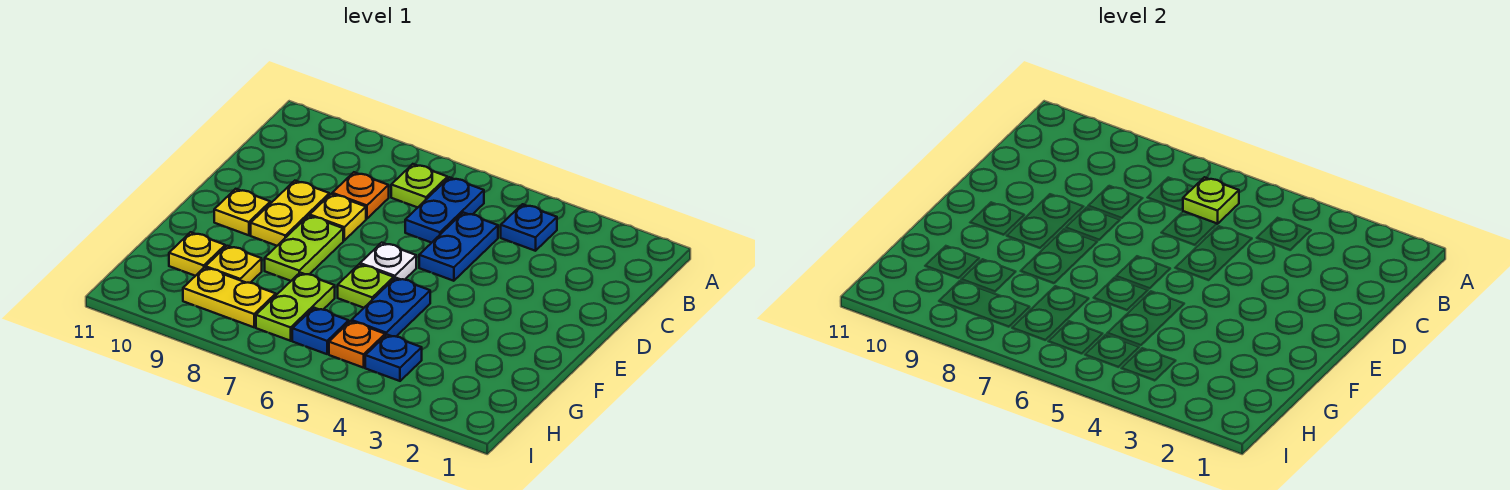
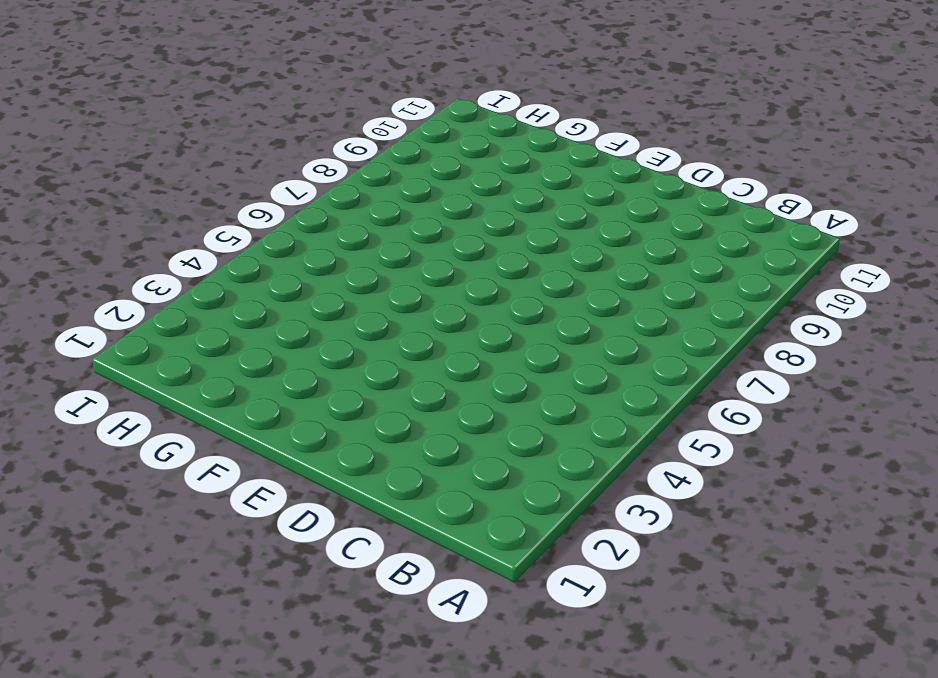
none -> blue 1x1 plate [501,204,557,251]
none -> blue 1x2 plate [405,177,484,243]
none -> lime 1x1 plate [391,164,448,207]

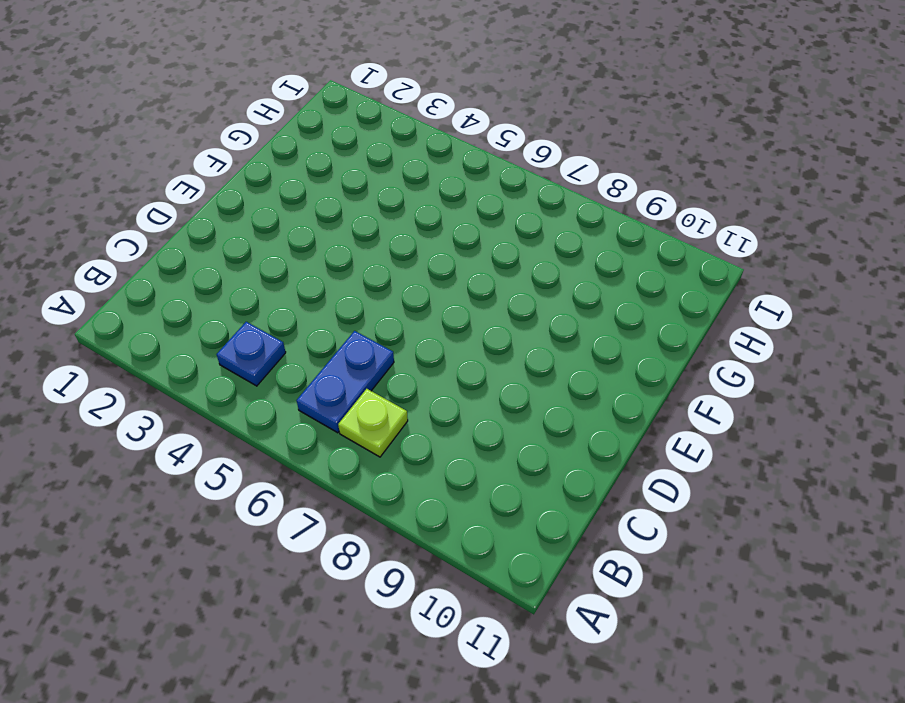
none -> blue 1x2 plate [419,212,498,281]
none -> orange 1x1 plate [332,172,389,219]
none -> yellow 1x1 plate [310,194,366,240]

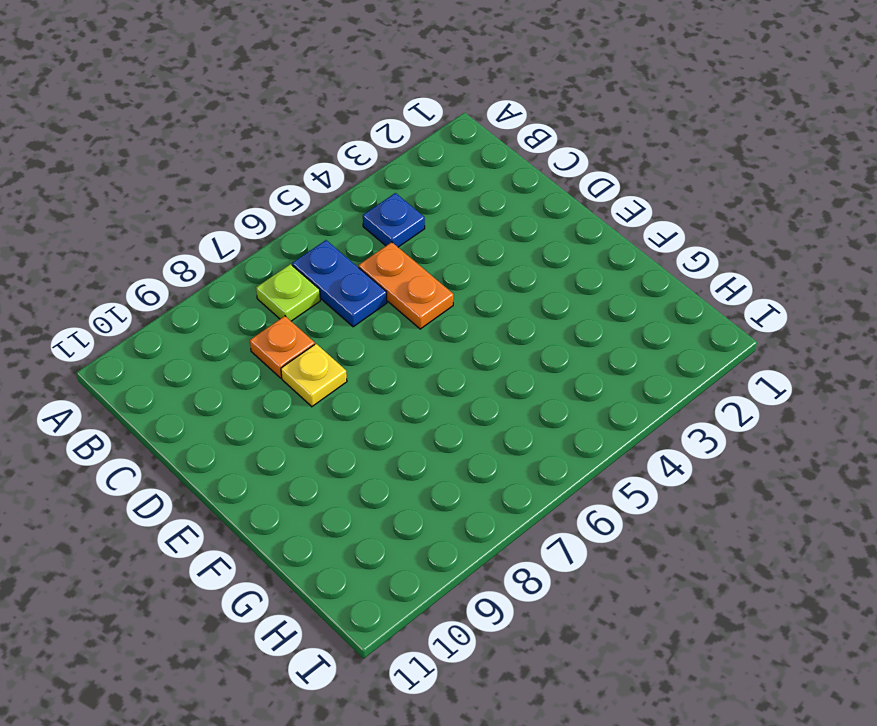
orange 1x2 plate [359,242,454,329] -> blue 1x2 plate [419,212,498,281]
none -> yellow 1x2 plate [251,181,329,246]
none -> white 1x1 plate [360,243,416,280]
none -> lime 1x2 plate [265,216,343,281]

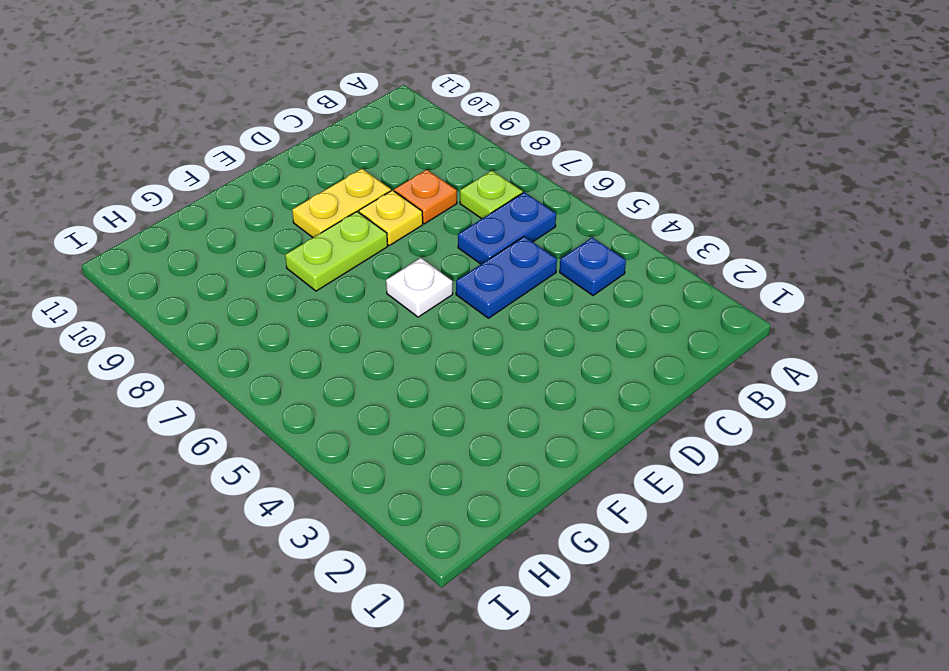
none -> yellow 1x1 plate [214,189,270,235]
none -> blue 1x2 plate [352,278,430,336]
none -> lime 1x1 plate [338,264,394,308]

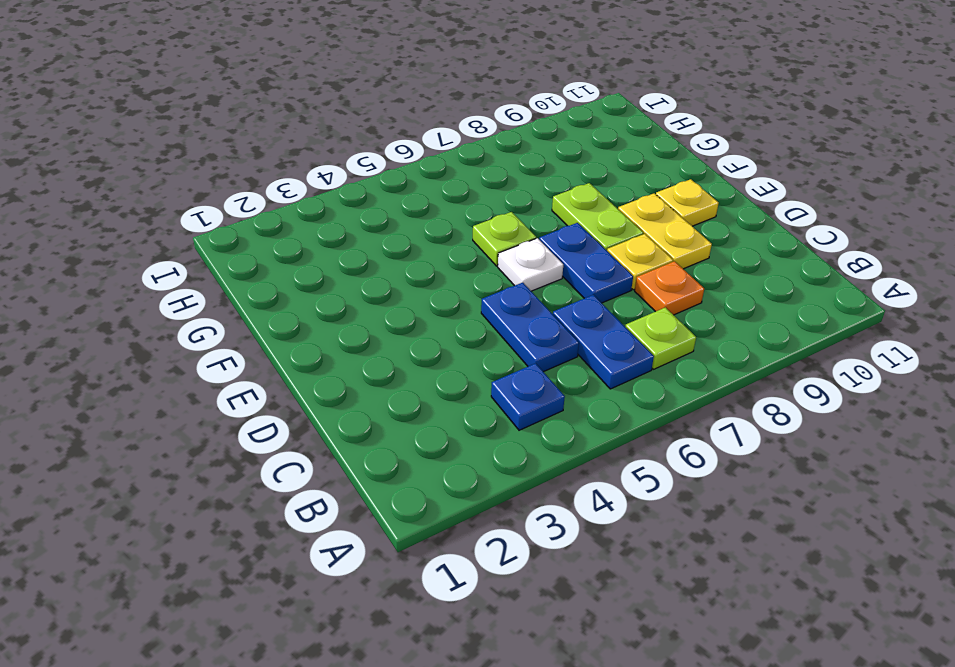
blue 1x2 plate [539,223,633,303] -> blue 1x2 plate moved to [352,278,430,336]
none -> lime 1x2 plate [256,273,335,341]
none -> yellow 1x1 plate [206,246,262,283]
none -> yellow 1x1 plate [169,232,225,276]

